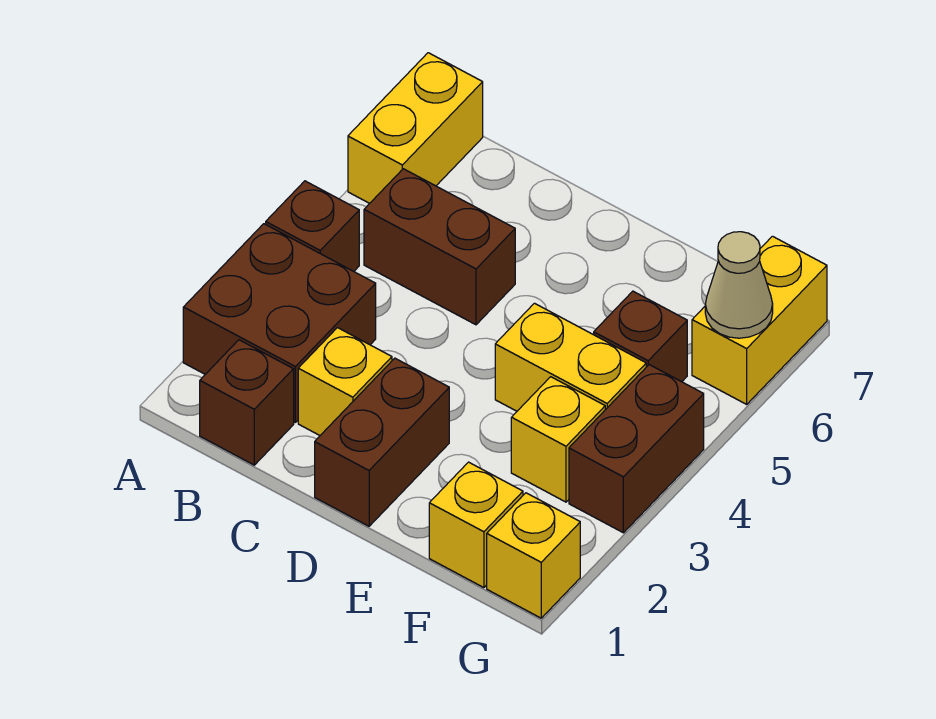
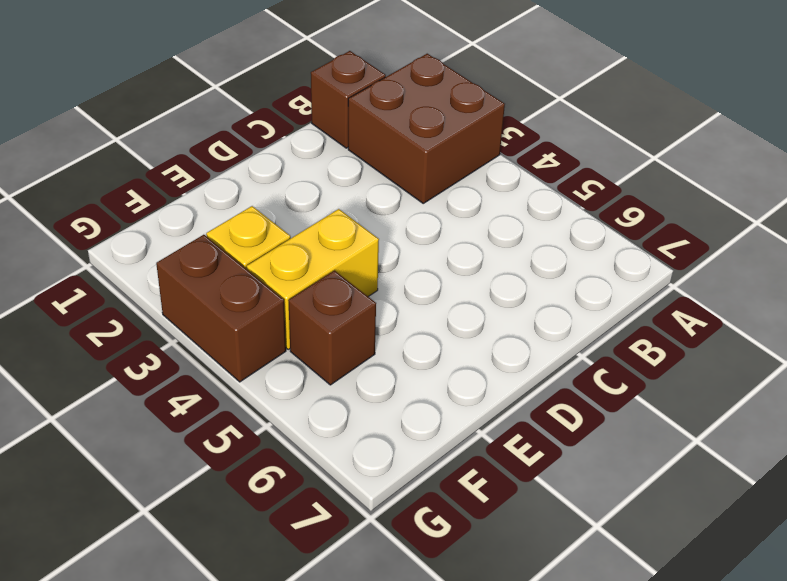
none -> brown 1x1 brick [266,181,359,271]
none -> yellow 1x2 brick [348,53,483,203]
none -> brown 1x2 brick [364,169,515,325]

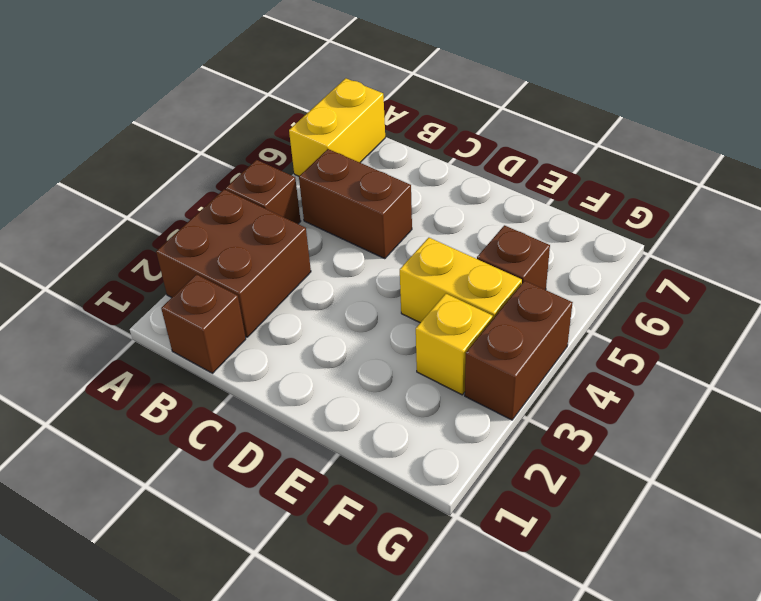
none -> yellow 1x1 brick [298,328,392,435]
none -> brown 1x2 brick [315,358,449,526]
none -> yellow 1x1 brick [429,462,523,588]

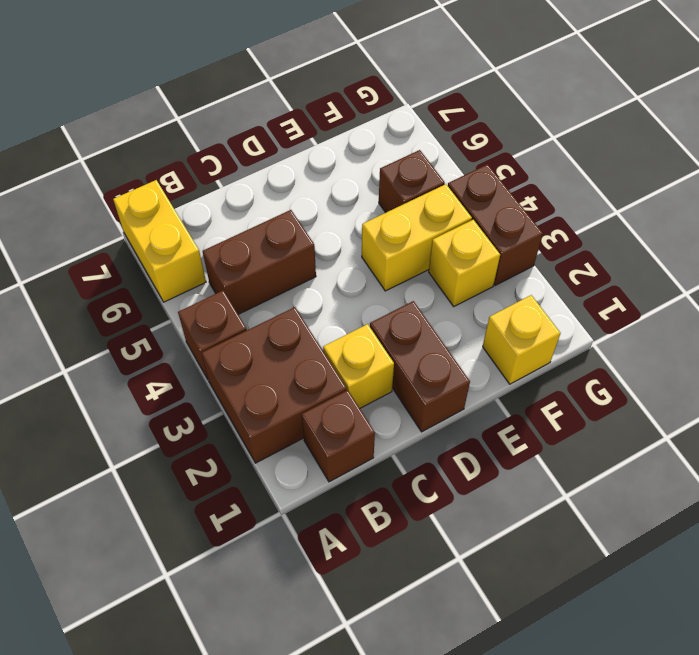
none -> yellow 1x1 brick [487,493,580,618]
none -> yellow 1x2 brick [692,236,827,404]
none -> tan 1x1 cone [705,232,773,338]

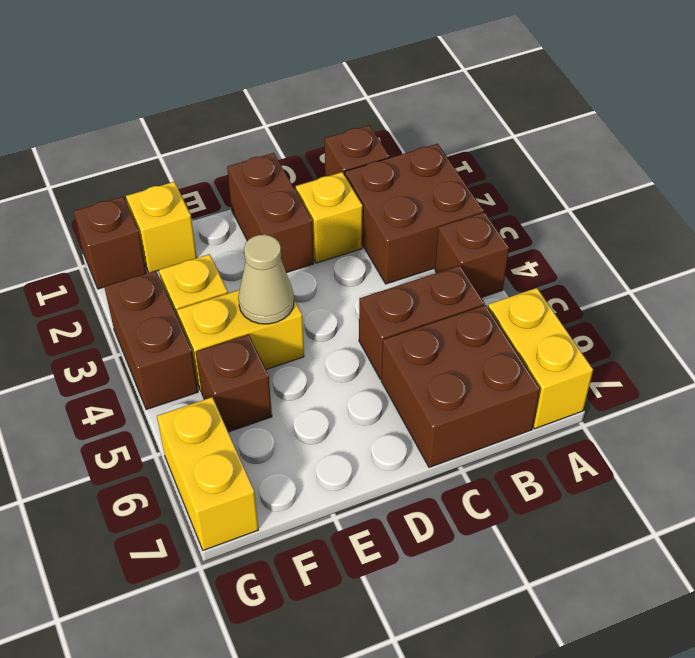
brown 2x2 brick [381,305,540,467] -> none
tan 1x1 cone [238,235,294,324] -> tan 1x1 cone moved to [705,232,773,338]
brown 1x1 brick [74,197,146,289] -> yellow 1x1 brick [487,493,580,618]

